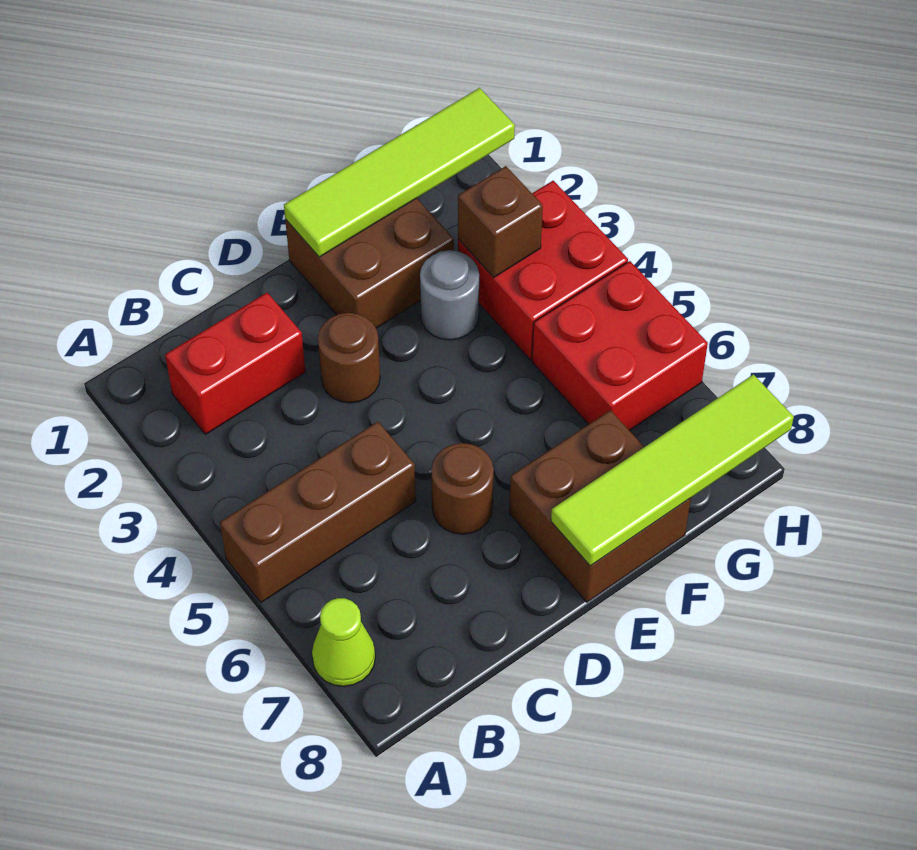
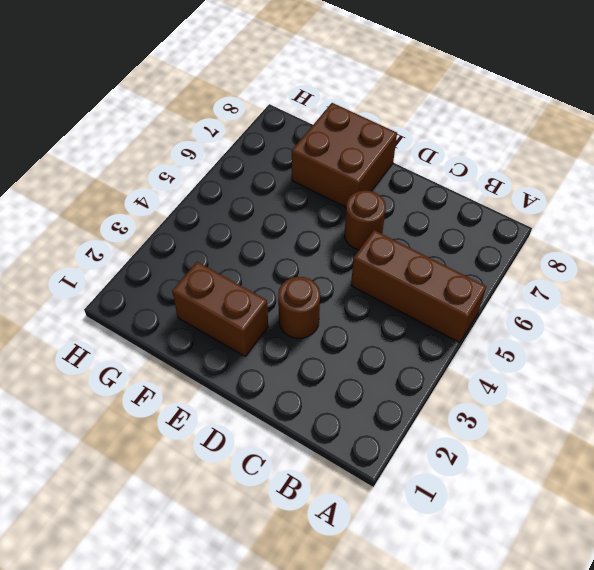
brown 1x2 brick [172,262,268,357] -> brown 2x2 brick [285,198,454,328]
none -> lime 1x1 cone [312,598,375,686]
none -> red 1x2 brick [165,293,305,434]
none -> grey 1x1 round brick [420,250,479,340]

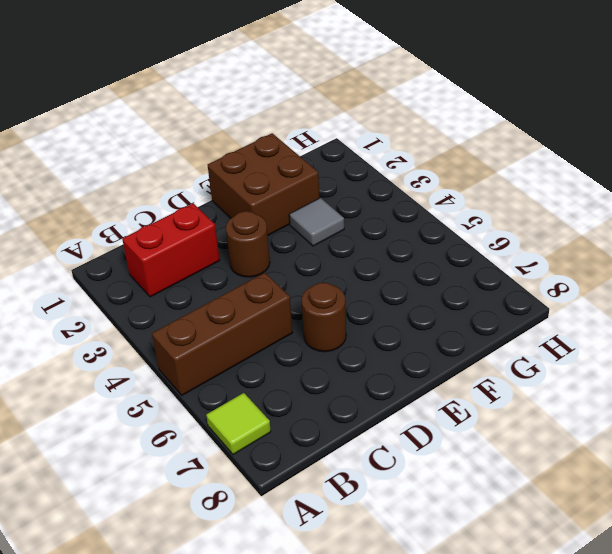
lime 1x1 tile [206,393,271,455] -> lime 1x1 cone [312,598,375,686]
grey 1x1 tile [289,198,344,246] -> grey 1x1 round brick [420,250,479,340]
none -> brown 2x2 brick [509,410,691,602]
none -> red 2x2 brick [458,181,628,360]
none -> red 2x2 brick [532,261,708,430]

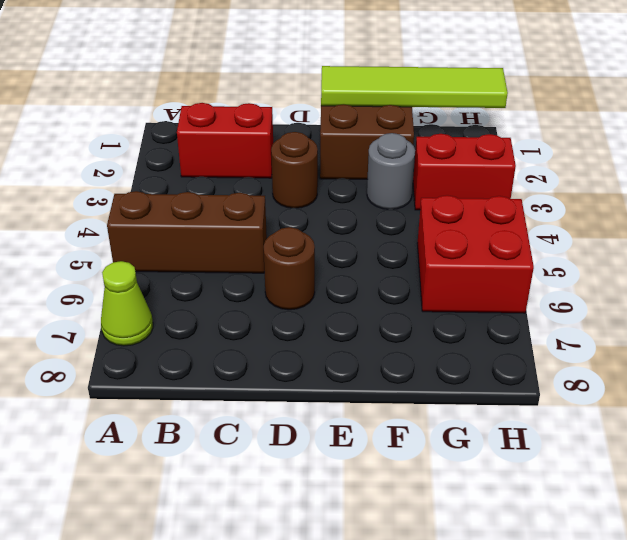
red 1x2 brick [413,134,516,210] -> red 2x2 brick [458,181,628,360]
none -> brown 2x2 brick [509,410,691,602]
none -> lime 1x4 tile [551,375,794,566]
none -> brown 1x1 brick [458,166,543,278]

